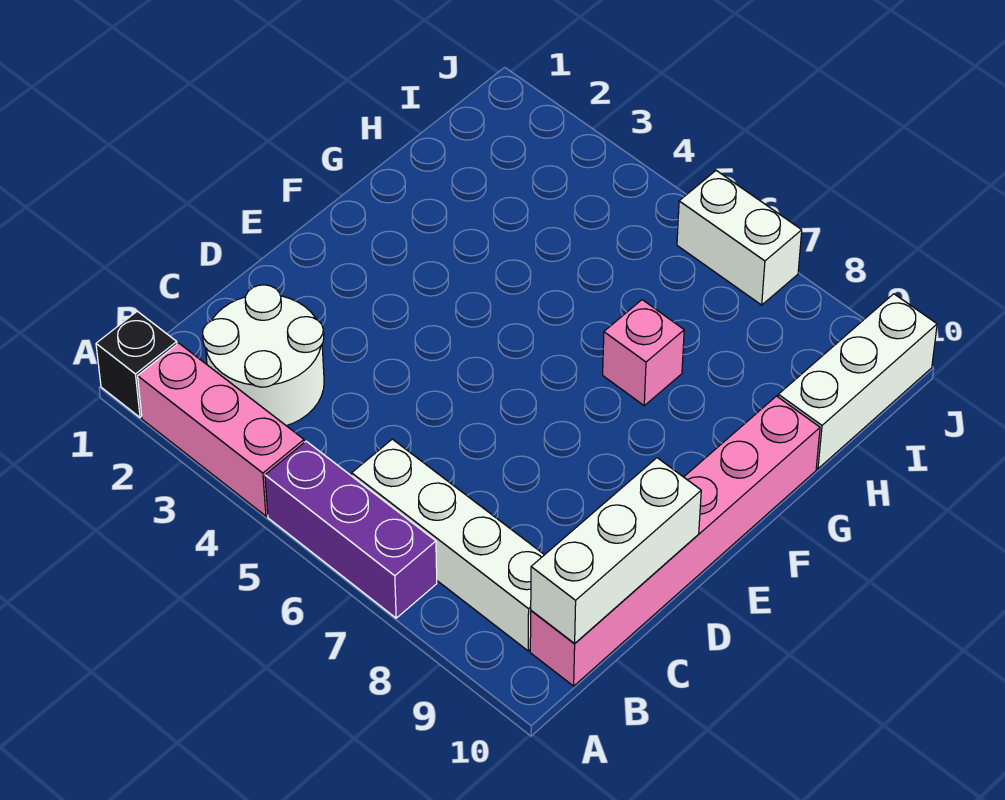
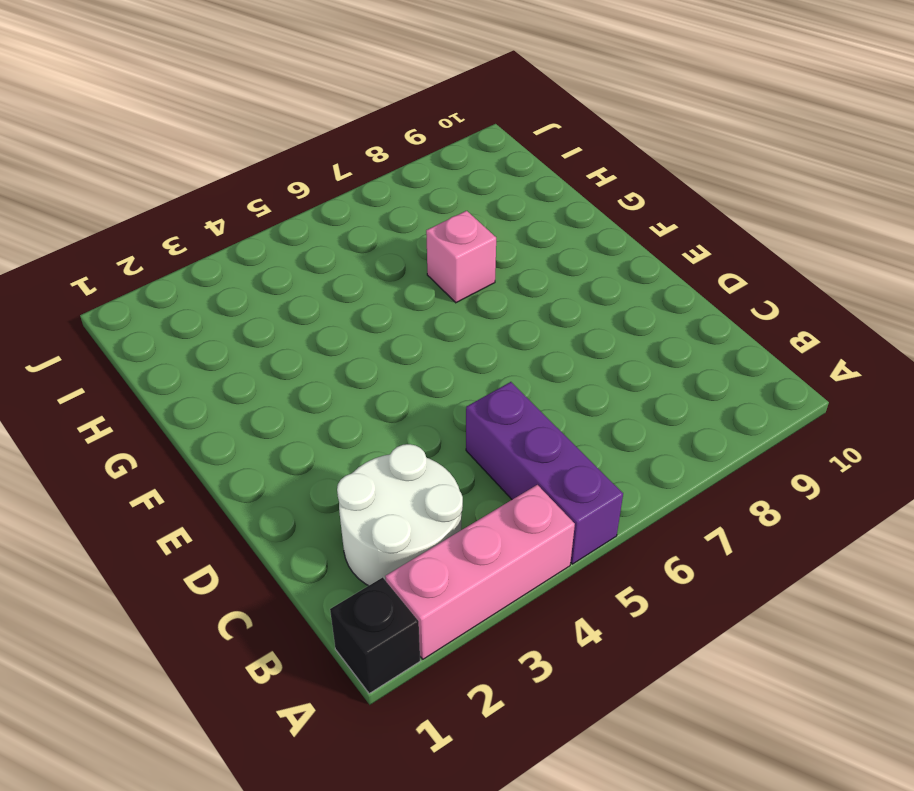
purple 1x3 brick [466,382,623,564] -> purple 1x3 brick turned to [265,441,437,618]
none -> white 1x4 brick [352,439,544,651]
none -> pink 1x6 brick [530,396,820,686]

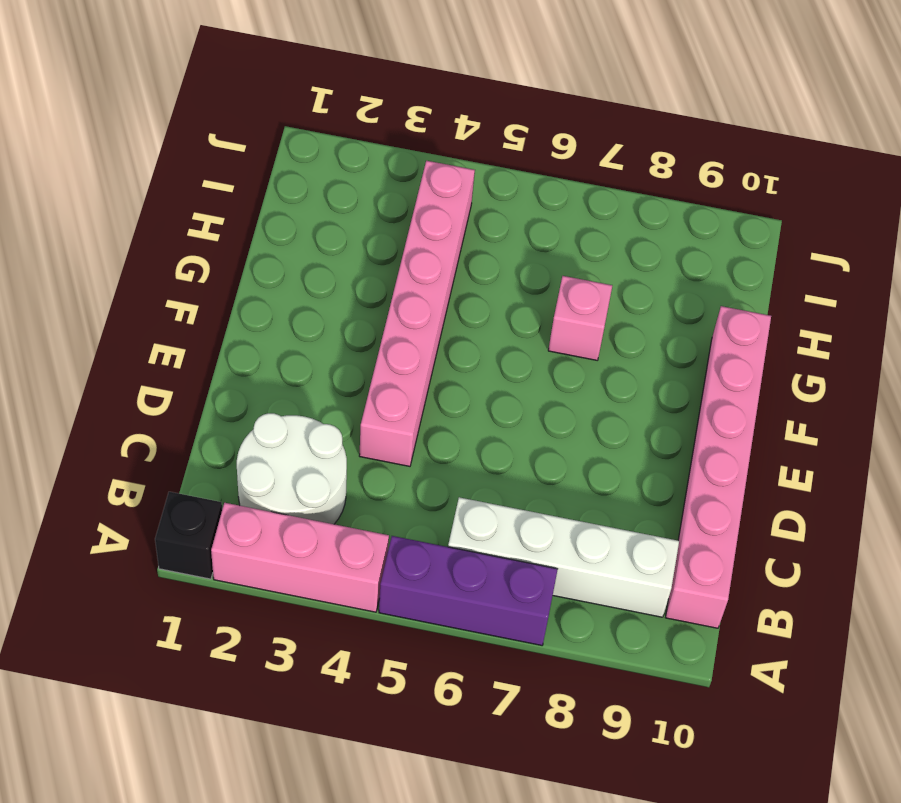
pink 1x6 brick [359,161,475,466] -> none
none -> white 1x3 brick [778,294,937,469]
none -> white 1x2 brick [677,171,802,305]

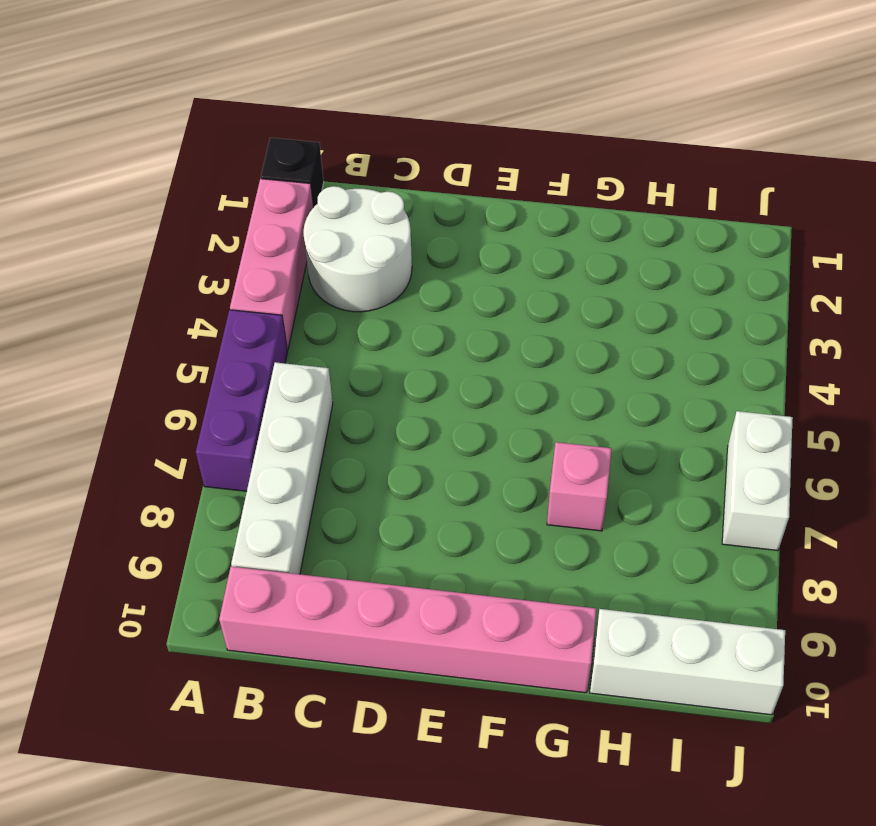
none -> white 1x3 brick [531,458,701,643]

